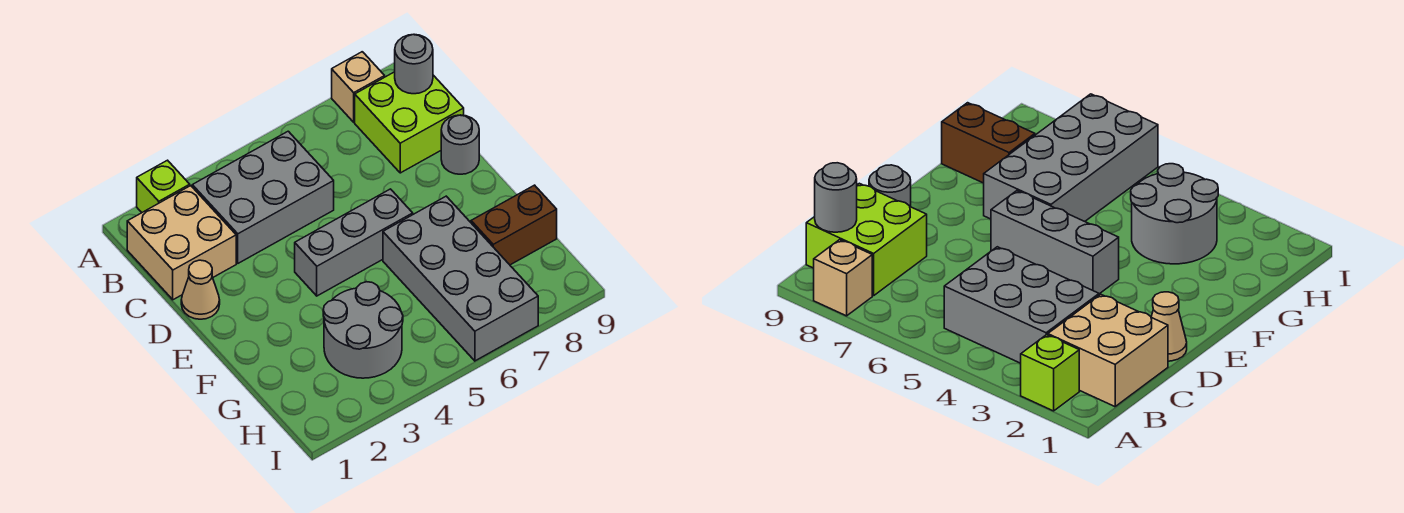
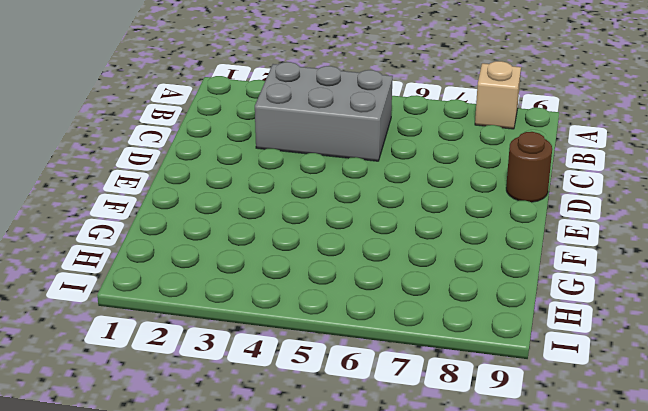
brown 1x1 round brick [506,132,552,202] -> grey 1x1 round brick [441,115,479,174]
none -> lime 1x1 brick [137,160,190,213]
none -> tan 2x2 brick [127,186,236,300]
none -> lime 2x2 brick [355,72,464,173]

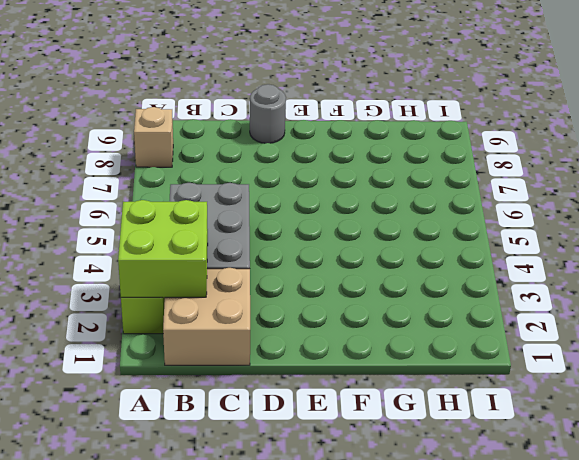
lime 2x2 brick [118,200,208,298] -> lime 2x2 brick moved to [355,72,464,173]
none -> tan 1x1 cone [181,260,220,319]
none -> grey 1x3 brick [295,189,413,296]
none -> grey 2x4 brick [383,196,538,361]

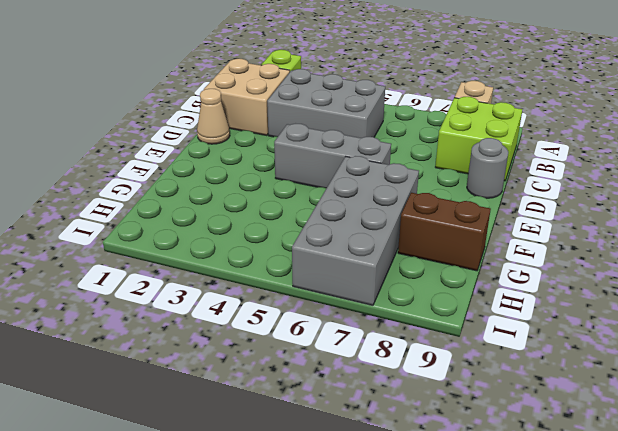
none -> grey 2x2 round brick [323,282,403,378]
none -> grey 1x1 round brick [395,34,433,94]

